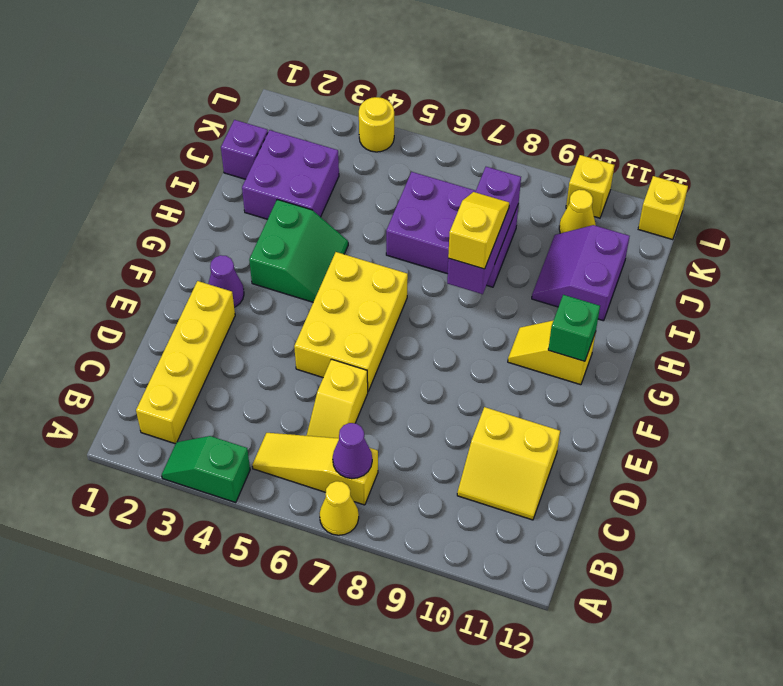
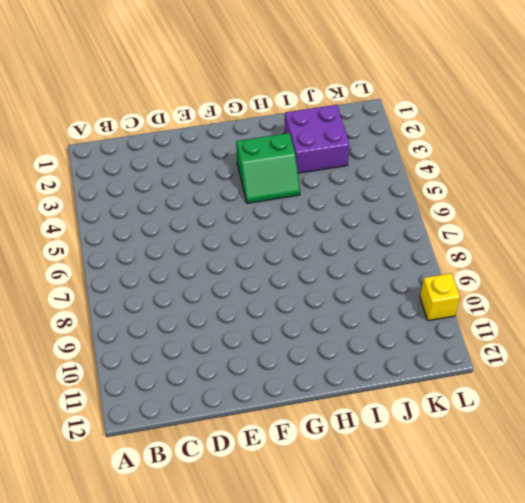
none -> green 1x2 slope [162,436,250,503]
none -> yellow 1x1 cone [320,481,359,535]
none -> yellow 1x4 brick [136,281,235,444]

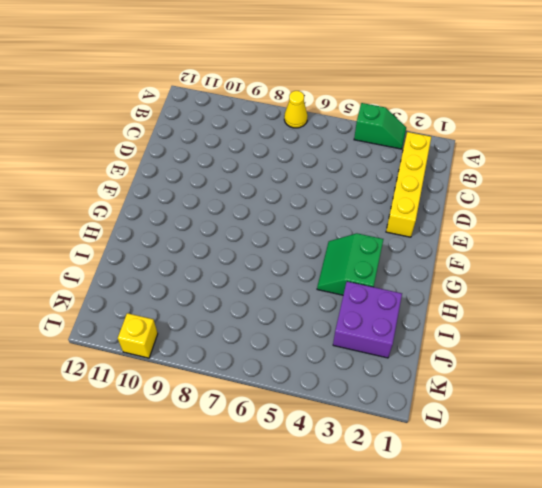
none -> yellow 1x3 slope [252,433,378,505]
none -> yellow 1x2 slope [306,359,368,438]
none -> yellow 2x2 slope [457,407,560,520]

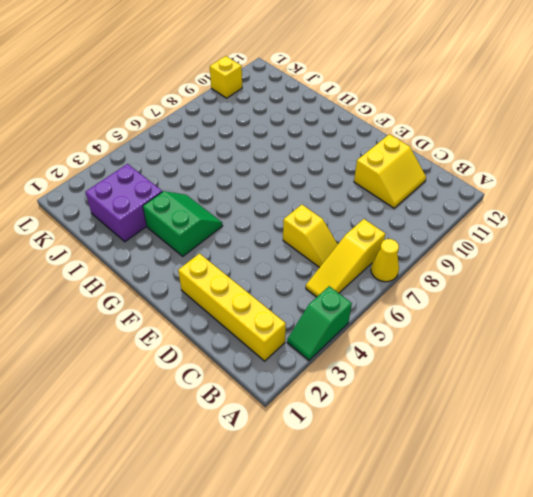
none -> yellow 2x3 brick [294,252,408,391]
none -> purple 1x1 cone [208,255,244,307]
none -> yellow 1x2 slope [508,321,596,385]

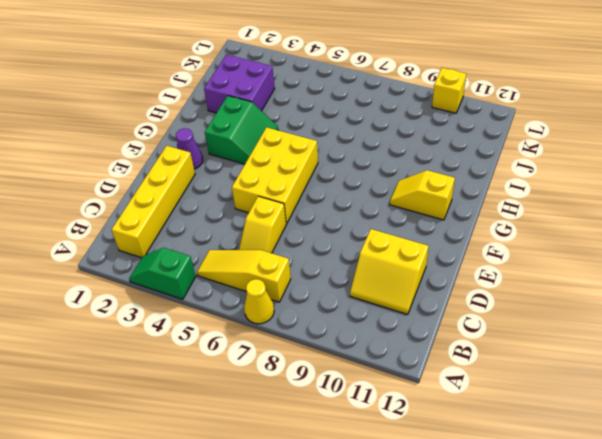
none -> purple 2x3 brick [386,172,519,287]
none -> purple 2x2 slope [532,225,630,321]
none -> purple 1x1 brick [221,120,268,179]

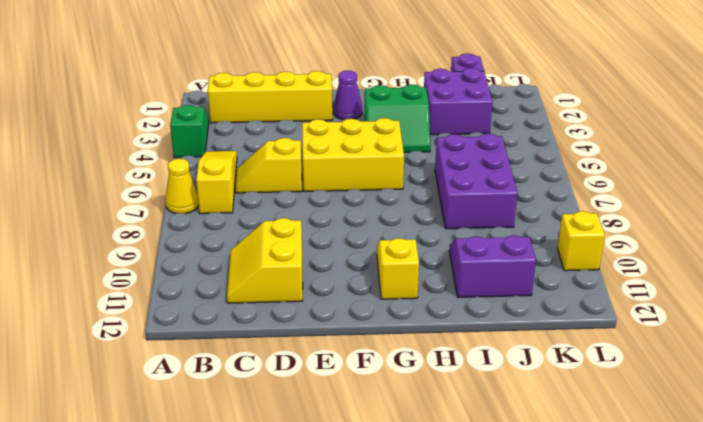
none -> yellow 1x1 cone [559,190,596,233]
none -> yellow 1x1 round brick [359,97,394,152]
none -> yellow 1x1 brick [638,176,688,240]

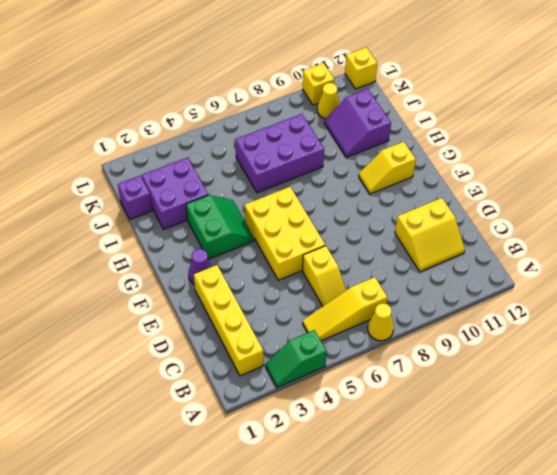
none -> yellow 1x1 round brick [359,97,394,152]
none -> purple 1x1 cone [333,423,372,479]
none -> green 1x1 brick [548,295,600,361]

